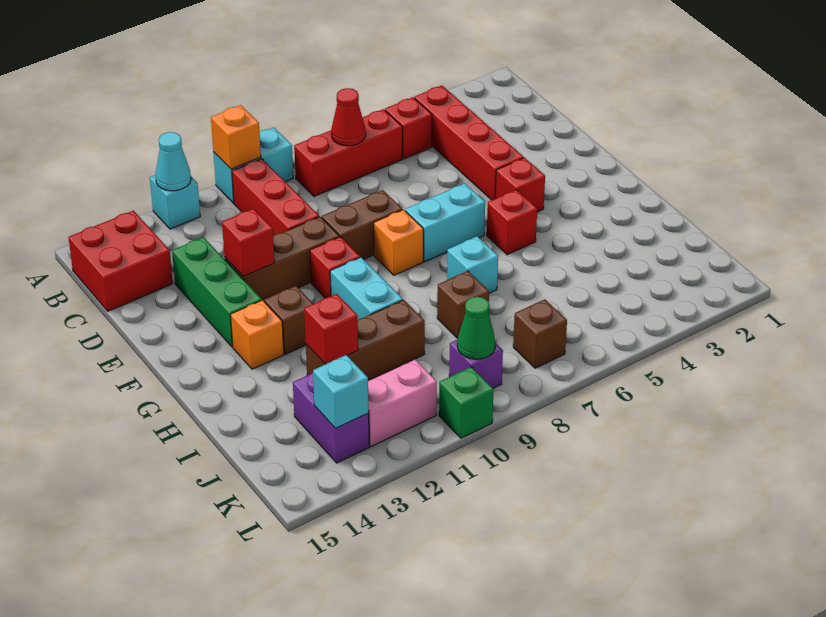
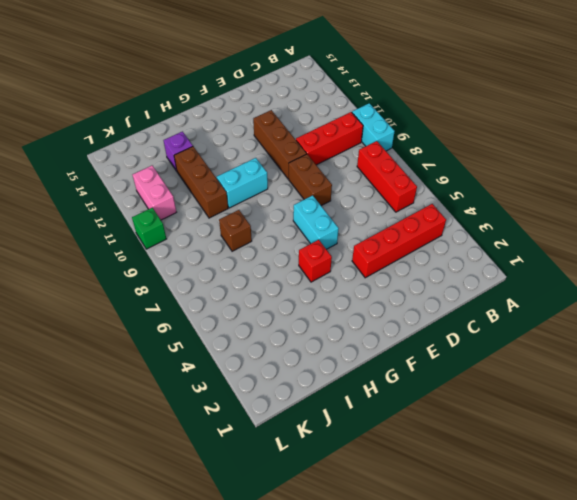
purple 1x1 brick [164,132,193,171] -> purple 1x1 brick moved to [449,340,503,388]
none -> cyan 1x1 brick [150,175,200,229]
none -> red 1x1 brick [385,97,432,159]
none -> red 2x2 brick [68,211,173,311]
none -> green 1x3 brick [172,237,262,347]

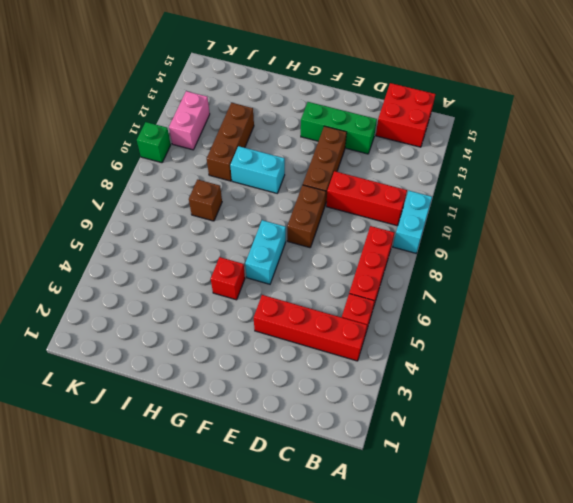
none -> cyan 1x1 brick [150,175,200,229]
none -> red 1x1 brick [495,158,545,212]
none -> orange 1x1 brick [374,210,423,275]
none -> red 1x1 brick [310,237,360,298]

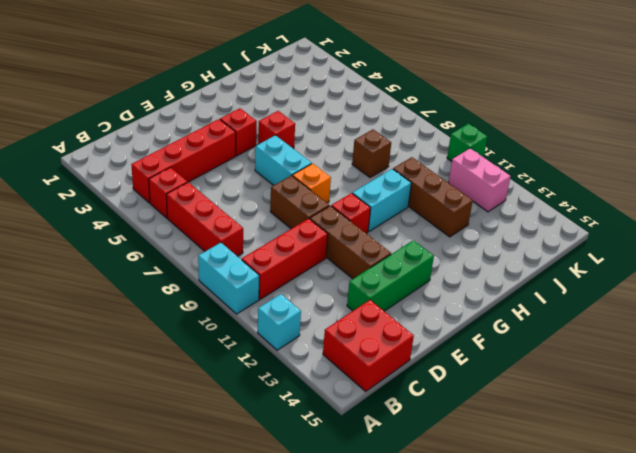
none -> brown 1x1 brick [264,286,313,354]
none -> orange 1x1 brick [231,300,284,369]
none -> cyan 1x1 brick [447,236,498,293]
none -> purple 1x2 brick [293,373,369,463]

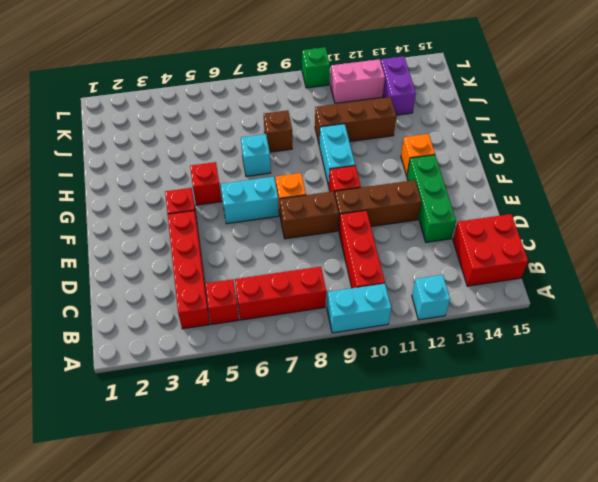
none -> brown 1x1 brick [264,286,313,354]
none -> brown 1x1 brick [513,299,567,368]
none -> purple 1x1 brick [449,340,503,388]
none -> orange 1x1 brick [211,105,261,169]

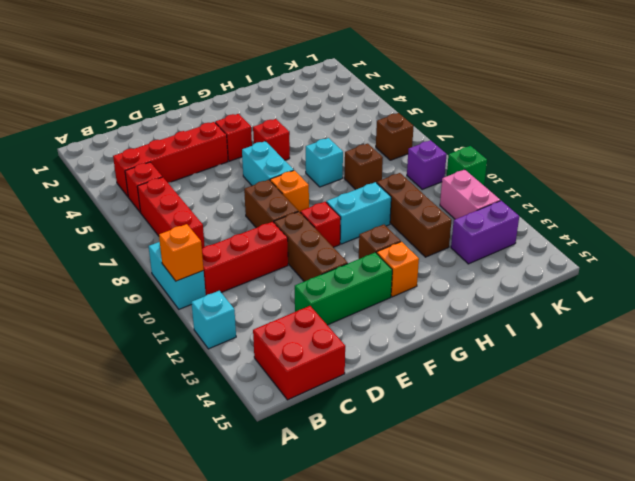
none -> cyan 1x1 cone [156,132,191,191]
none -> red 1x1 cone [331,88,366,146]
none -> red 1x1 brick [222,209,275,277]
none -> red 1x1 brick [304,294,358,364]

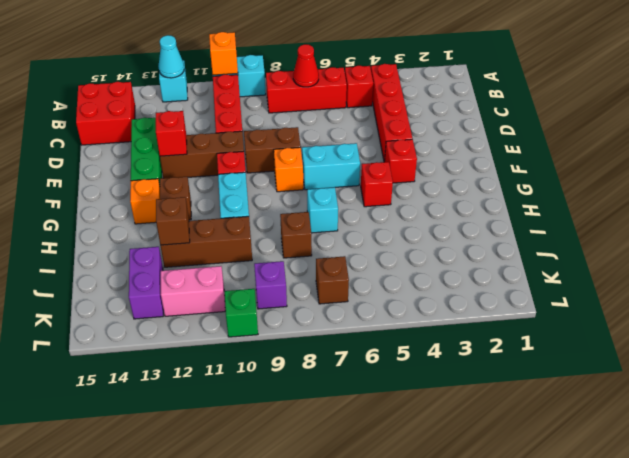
brown 1x1 brick [156,197,190,245] -> red 1x1 brick [304,294,358,364]
none -> green 1x1 cone [457,297,496,359]
none -> cyan 1x1 brick [313,355,369,428]

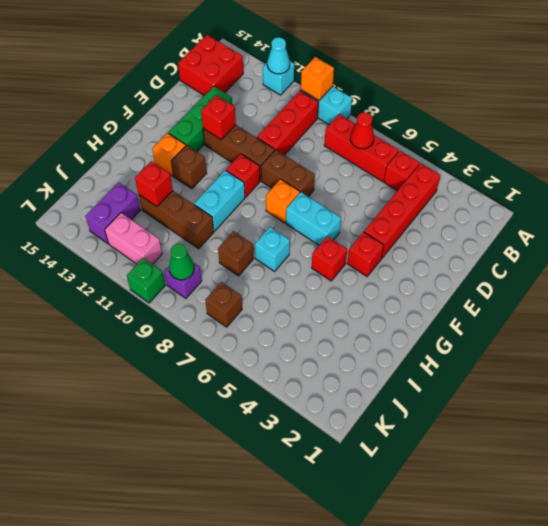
none -> cyan 1x1 brick [313,355,369,428]

